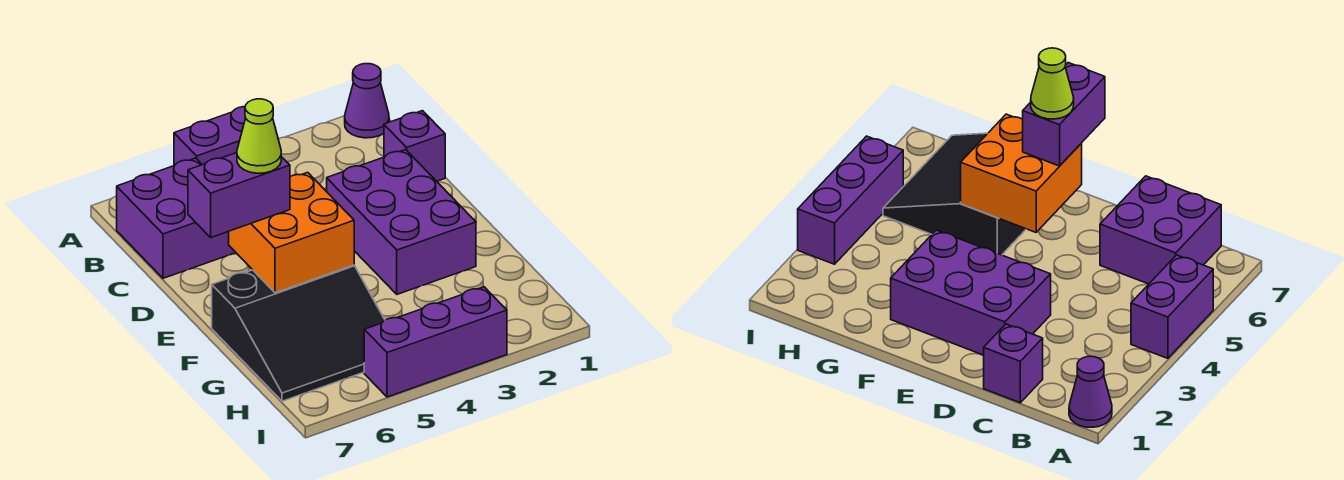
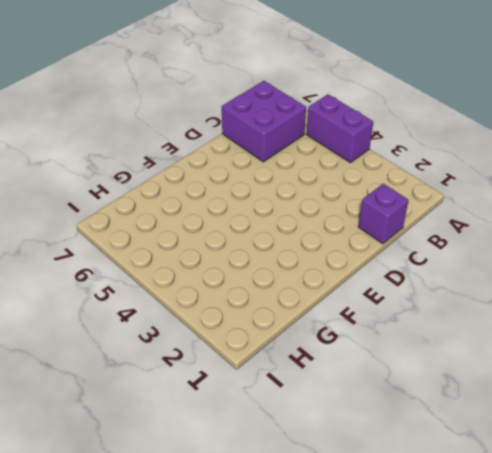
none -> purple 1x1 cone [345,64,389,138]
none -> purple 2x3 brick [327,150,476,294]

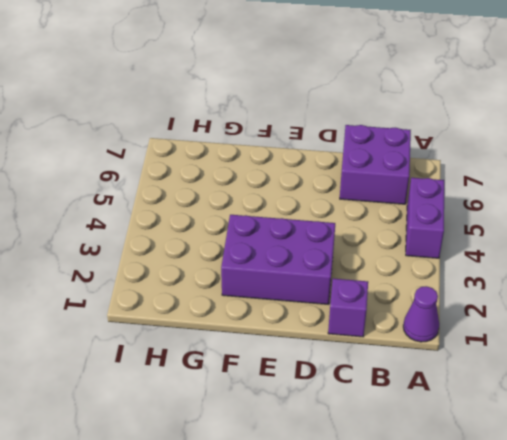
none -> black 3x3 slope [212,265,385,401]
none -> purple 1x3 brick [364,287,507,397]

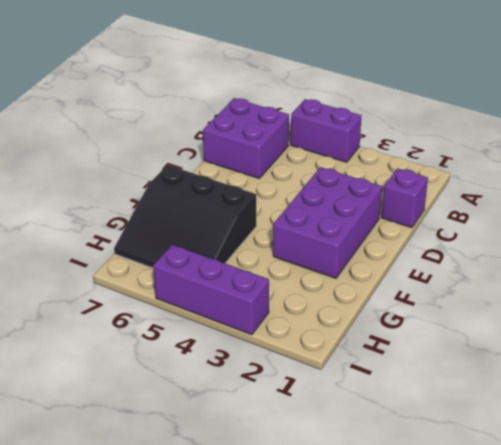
none -> purple 1x1 cone [345,64,389,138]
none -> orange 2x2 brick [229,172,354,293]

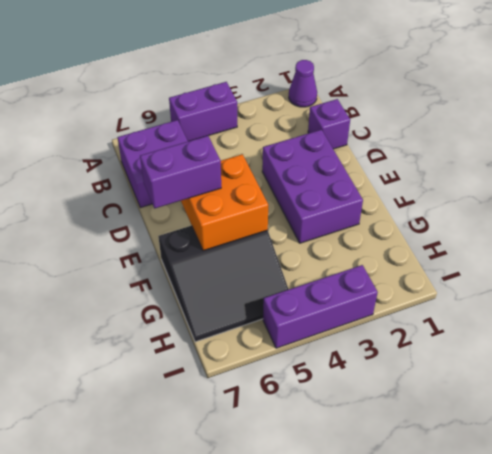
none -> lime 1x1 cone [237,99,281,173]

